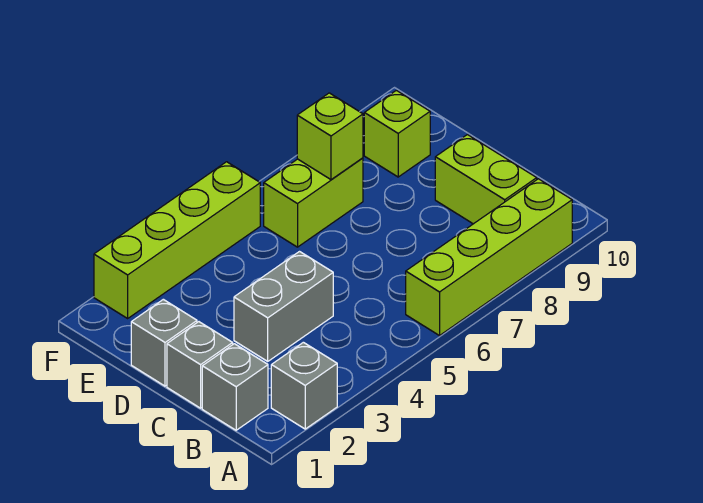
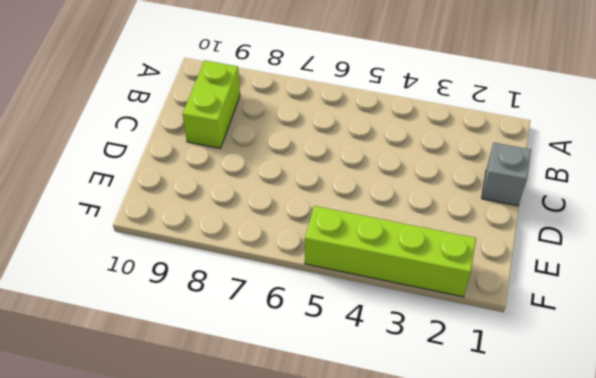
none -> grey 1x1 brick [271,342,337,429]
none -> lime 1x4 brick [406,179,572,336]

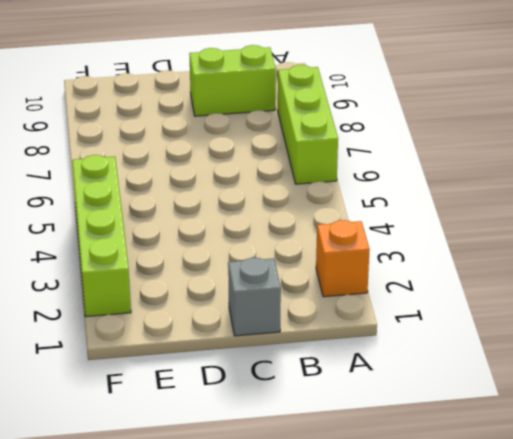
orange 1x1 brick [316,220,370,297] -> grey 1x1 brick [271,342,337,429]
lime 1x3 brick [278,65,338,184] -> lime 1x4 brick [406,179,572,336]
none -> grey 1x1 brick [202,344,268,430]
none -> grey 1x2 brick [234,252,333,361]

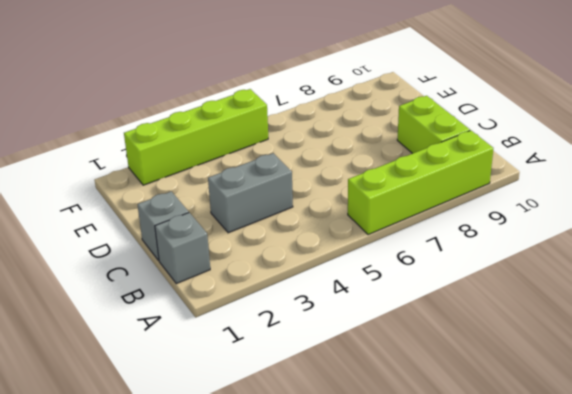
none -> grey 1x1 brick [271,342,337,429]
none -> grey 1x1 brick [131,299,197,386]

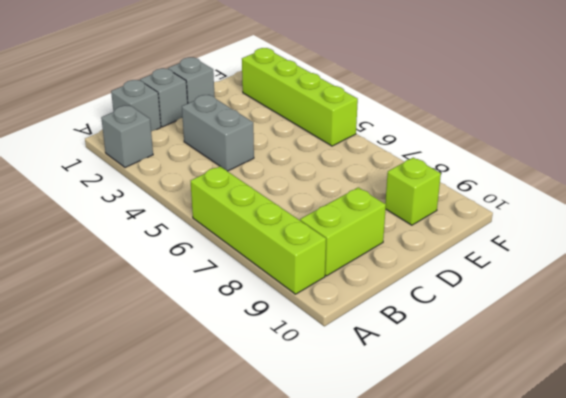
none -> lime 1x2 brick [264,158,363,247]
none -> lime 1x1 brick [297,93,363,180]

